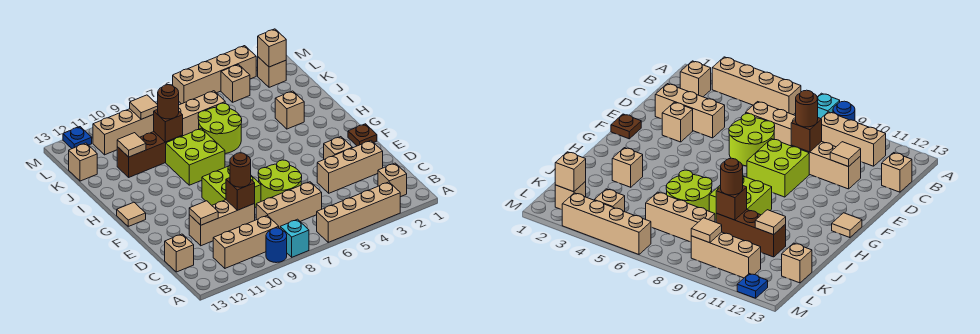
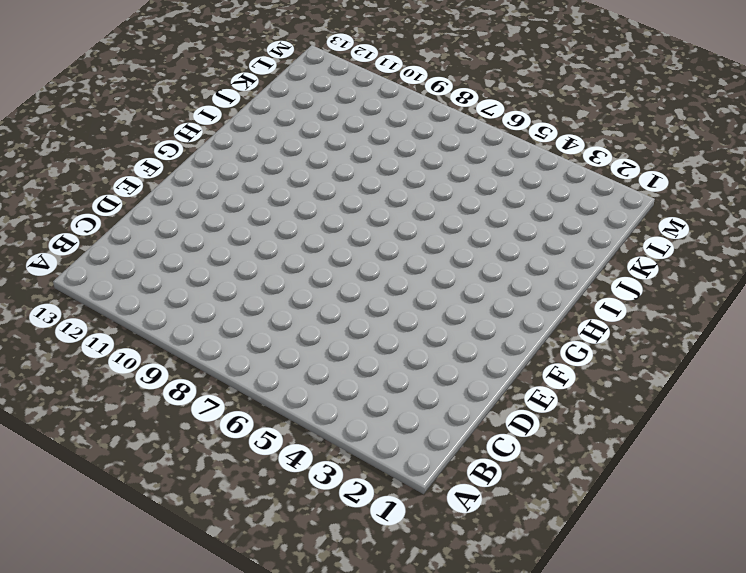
none -> tan 1x4 brick [317,182,400,243]
none -> cyan 1x1 brick [280,219,309,257]
none -> blue 1x1 round brick [266,228,287,263]
none -> tan 1x1 brick [378,163,407,197]

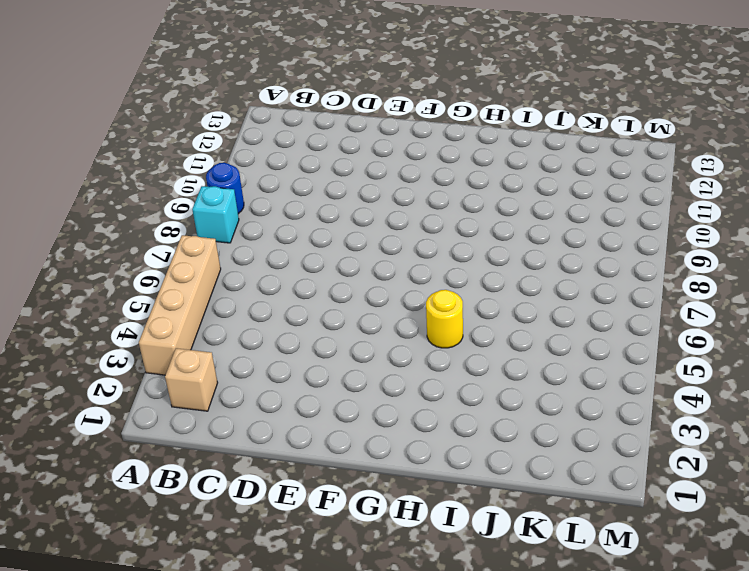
yellow 1x1 round brick [426,290,463,348] -> none
none -> tan 1x3 brick [213,216,279,268]
none -> tan 1x3 brick [256,182,322,229]
none -> tan 1x1 brick [165,234,194,272]
none -> tan 1x3 brick [317,141,383,193]

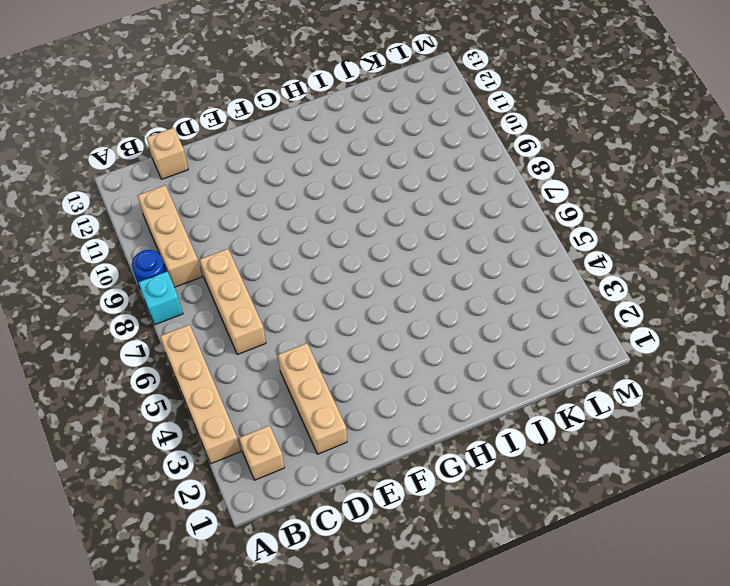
none -> lime 2x2 round brick [258,160,302,201]
none -> tan 1x3 brick [189,200,255,246]
none -> tan 1x1 brick [324,137,352,159]
none -> lime 2x2 brick [202,165,261,207]

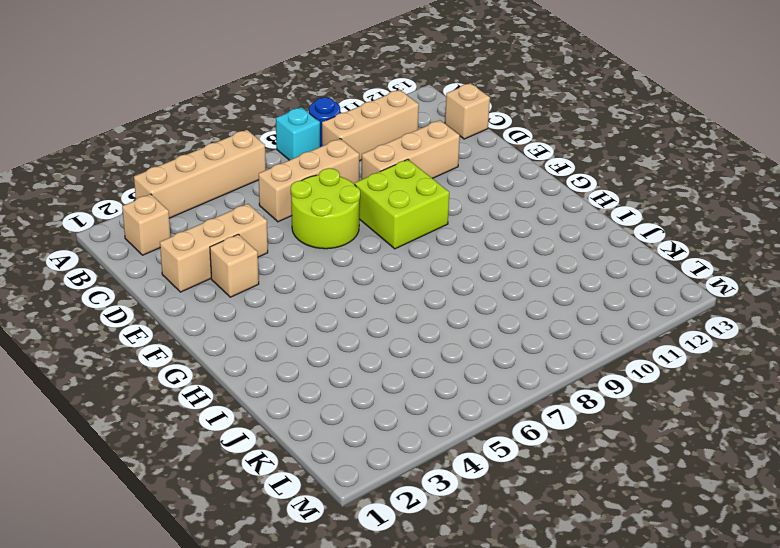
none -> brown 1x1 plate [348,124,377,146]
none -> tan 1x1 tile [117,202,146,226]
none -> lime 2x2 brick [166,128,225,185]
none -> tan 1x1 brick [275,91,304,129]

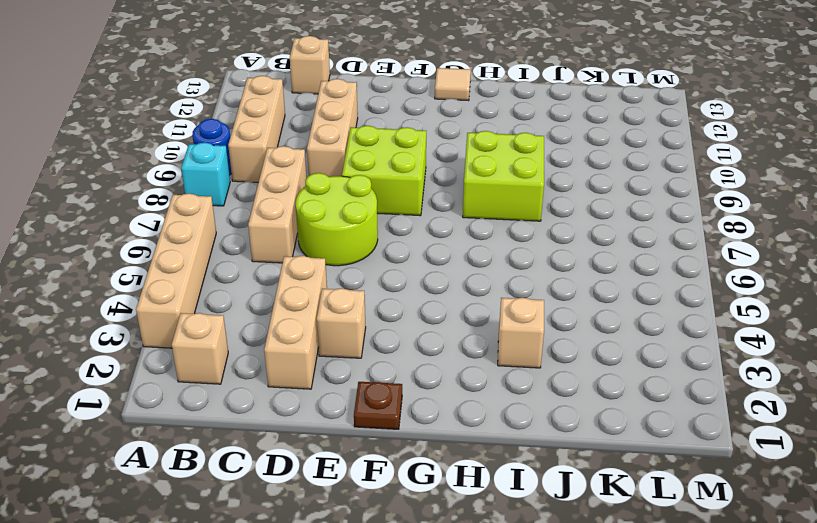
none -> lime 2x2 round brick [198,103,242,154]
none -> brown 1x3 brick [117,132,183,177]
none -> tan 1x3 brick [179,91,225,136]
none -> tan 1x1 brick [69,143,97,181]

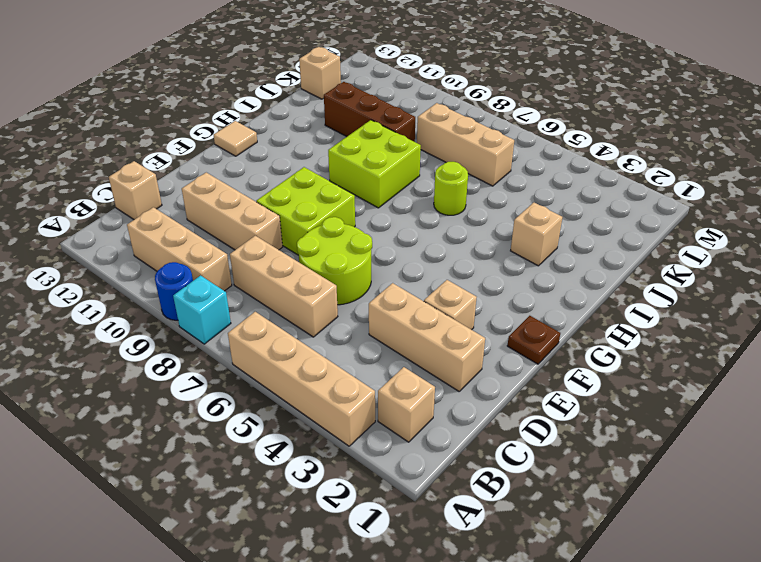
lime 1x1 round brick [434,162,468,215] -> lime 2x2 round brick [198,103,242,154]
none -> tan 1x1 brick [258,57,286,87]
none -> tan 1x1 brick [221,64,250,102]
none -> tan 1x3 brick [93,109,154,155]
none -> tan 1x4 brick [173,46,256,104]

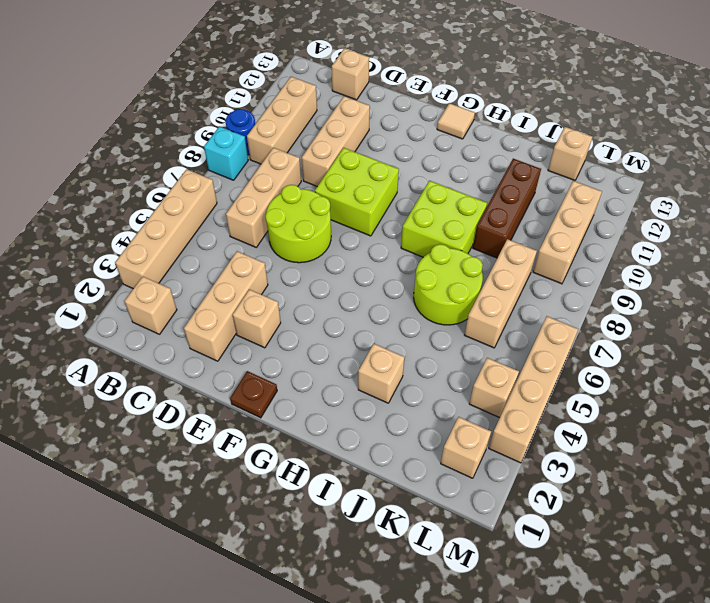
none -> blue 1x1 plate [63,127,92,149]
none -> brown 1x1 brick [226,178,255,210]
none -> tan 1x1 tile [189,201,218,225]
none -> brown 1x1 brick [153,109,183,142]

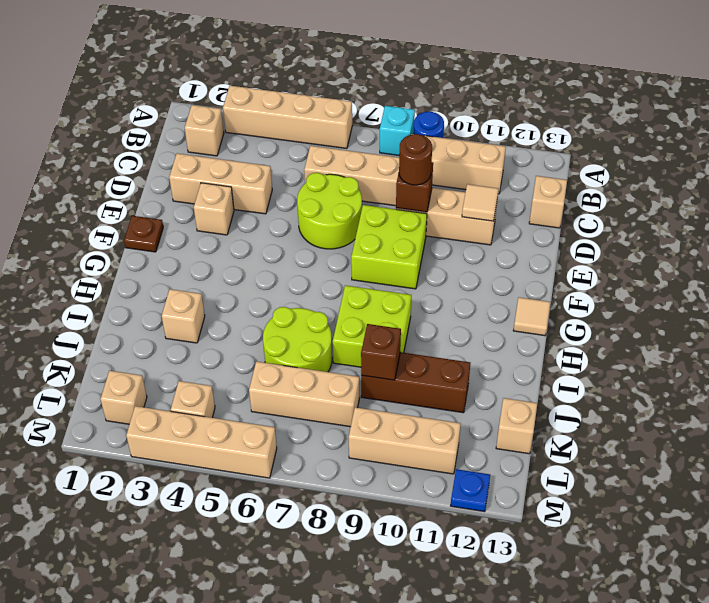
none -> tan 1x1 tile [117,133,146,157]
none -> tan 1x1 brick [258,29,286,67]
none -> tan 1x1 tile [130,95,158,119]
none -> brown 1x1 round brick [158,85,179,119]

